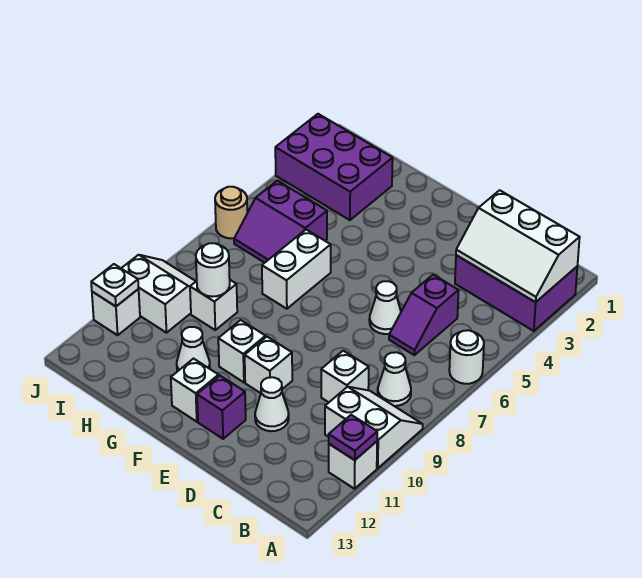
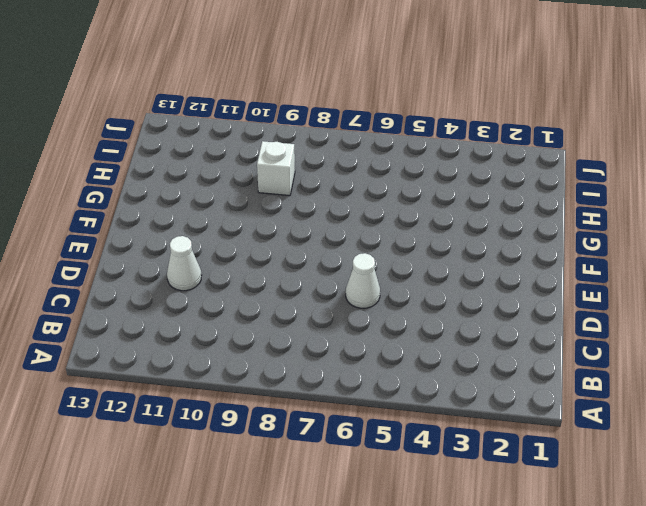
none -> purple 2x3 brick [455,255,577,331]
none -> white 1x1 round brick [449,330,484,384]
none -> white 2x2 slope [325,387,423,468]

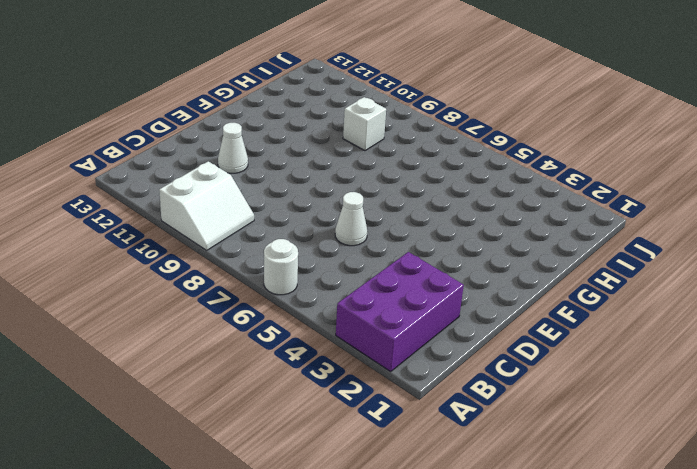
none -> white 1x1 brick [329,441,377,489]
none -> white 1x1 cone [378,352,411,406]
none -> purple 1x2 slope [389,275,459,355]

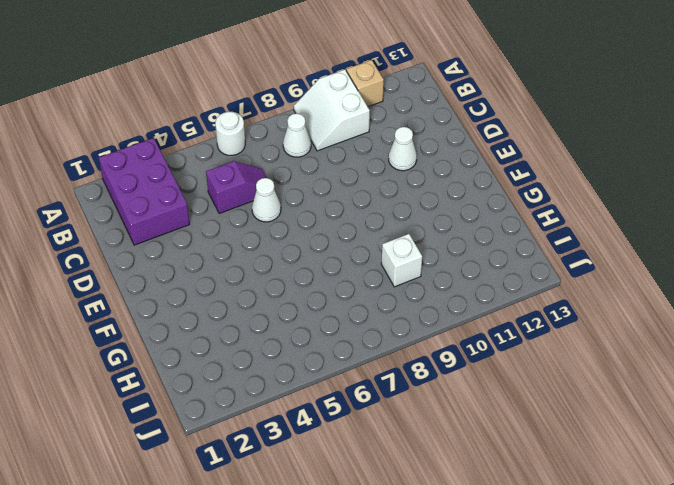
tan 1x1 brick [346,60,384,107] -> white 1x1 brick [329,441,377,489]
none -> white 1x1 brick [321,351,369,402]
none -> white 1x1 brick [245,337,292,393]
none -> purple 1x1 brick [197,376,246,439]

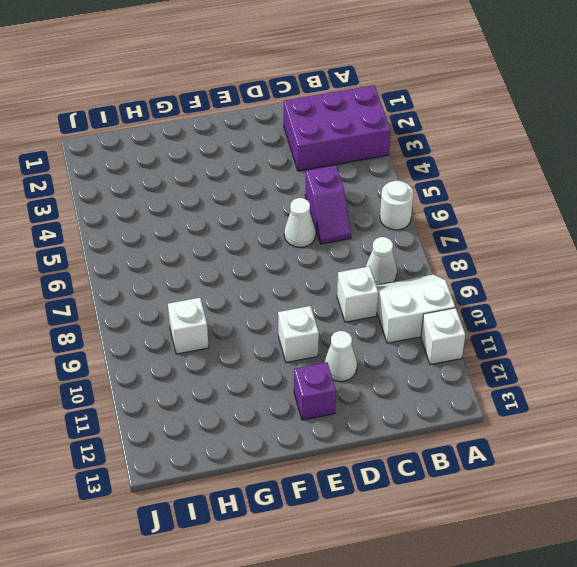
none -> white 1x1 brick [218,320,266,382]
none -> white 1x1 brick [171,359,219,422]
none -> white 1x2 brick [262,230,331,309]

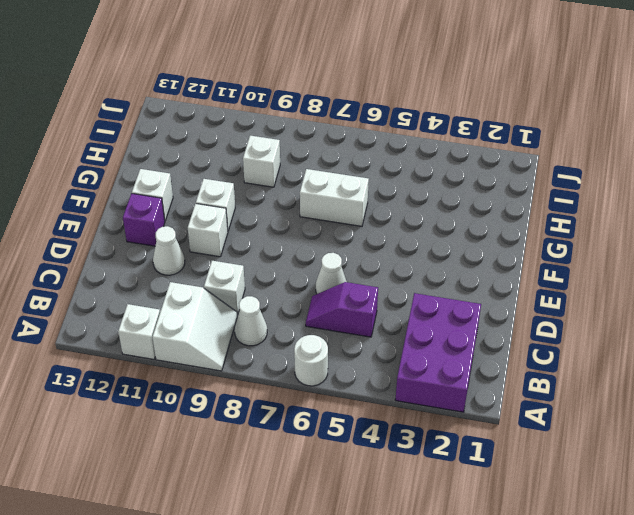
none -> white 1x1 cone [177,327,210,372]
none -> purple 2x3 brick [275,114,393,220]
none -> purple 2x2 slope [234,181,327,263]

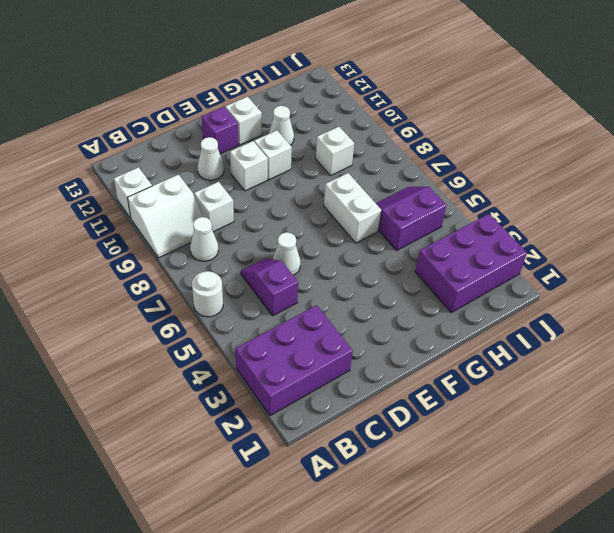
none -> white 2x2 slope [121,255,196,333]
none -> tan 1x1 round brick [215,187,247,238]
none -> white 1x1 brick [92,289,140,335]

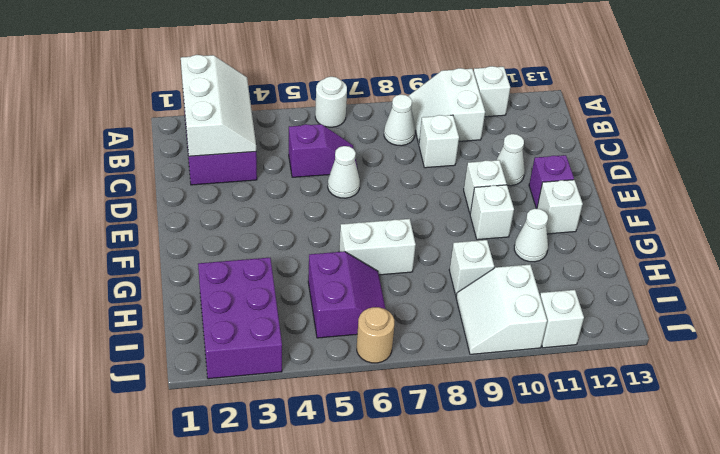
none -> purple 1x1 plate [329,415,377,460]
none -> white 1x1 round brick [196,243,230,297]
none -> white 1x1 plate [91,264,139,306]

